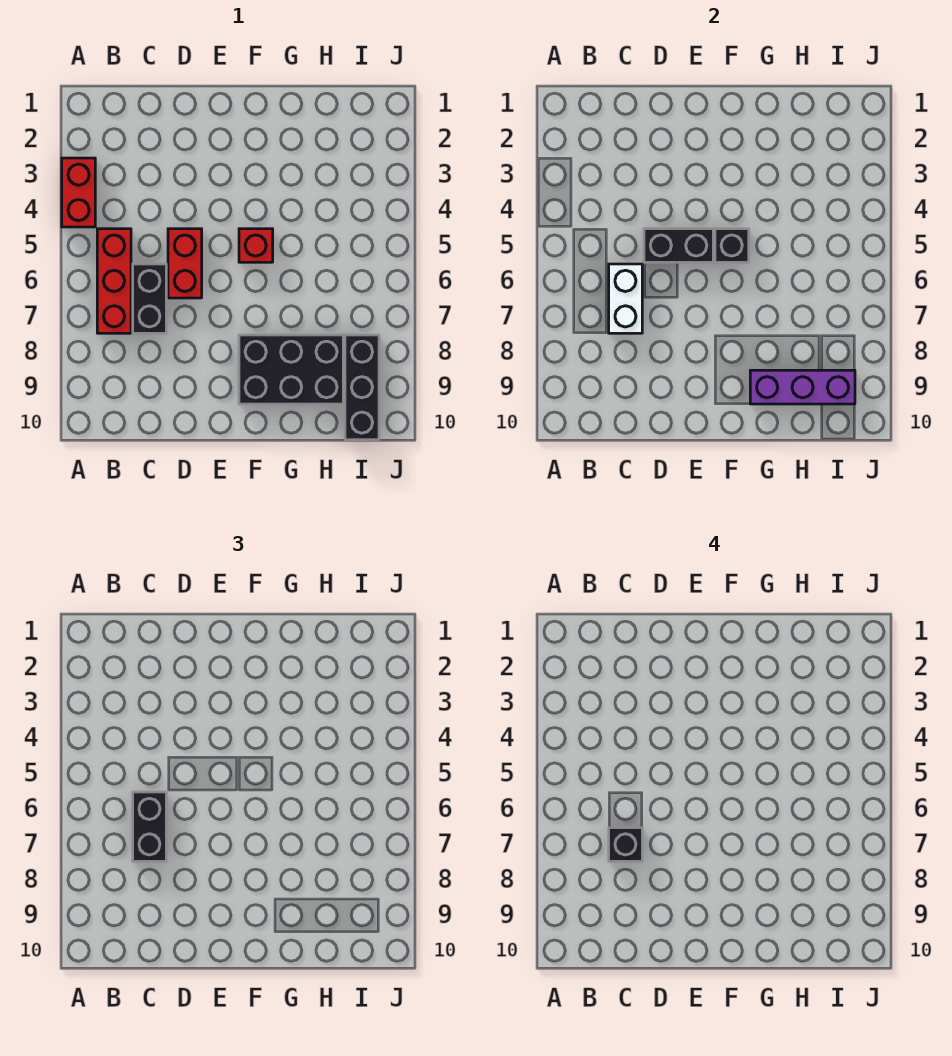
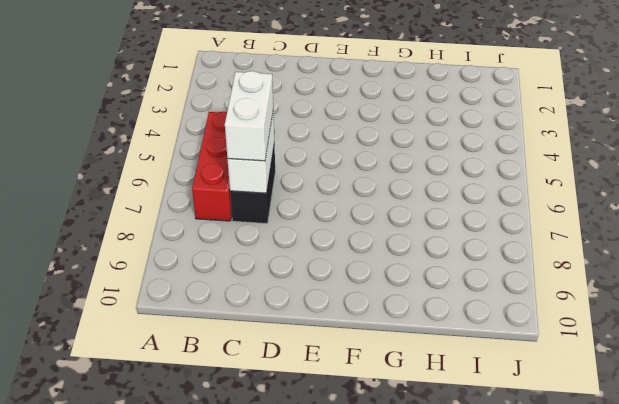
white 1x2 brick [225,71,273,161] -> black 1x2 brick [133,792,166,861]
none -> red 1x2 brick [62,158,95,227]
none -> red 1x2 brick [168,229,202,298]
none -> red 1x1 brick [239,229,273,262]

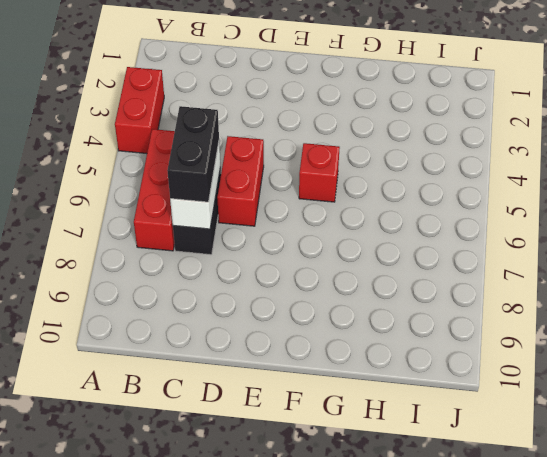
none -> black 2x3 brick [239,335,343,404]
none -> black 1x3 brick [345,335,379,440]
none -> black 1x2 brick [644,229,713,262]

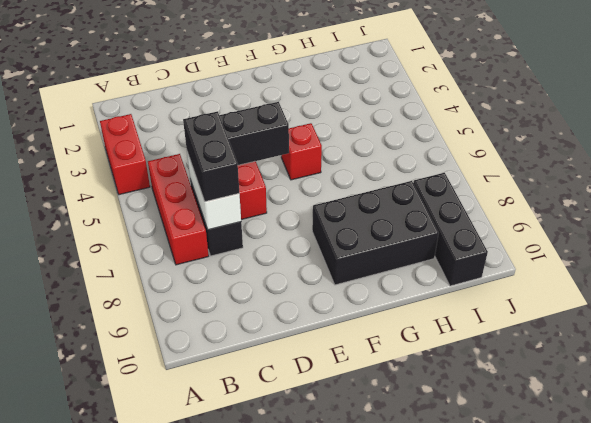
none -> black 1x1 brick [715,229,749,262]
none -> purple 1x3 brick [750,370,855,404]
none -> black 1x1 brick [609,828,642,861]

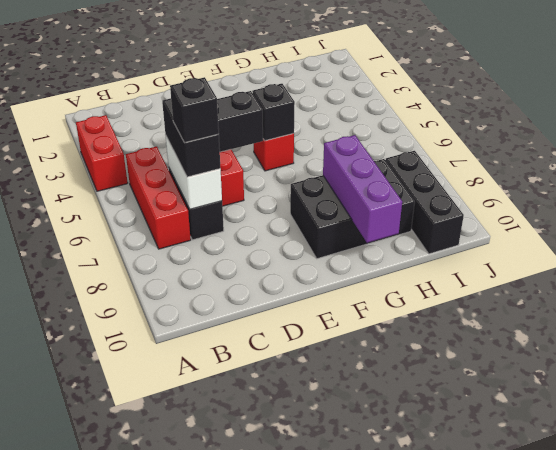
purple 1x3 brick [323,135,402,243] -> purple 1x3 brick turned to [750,370,855,404]

